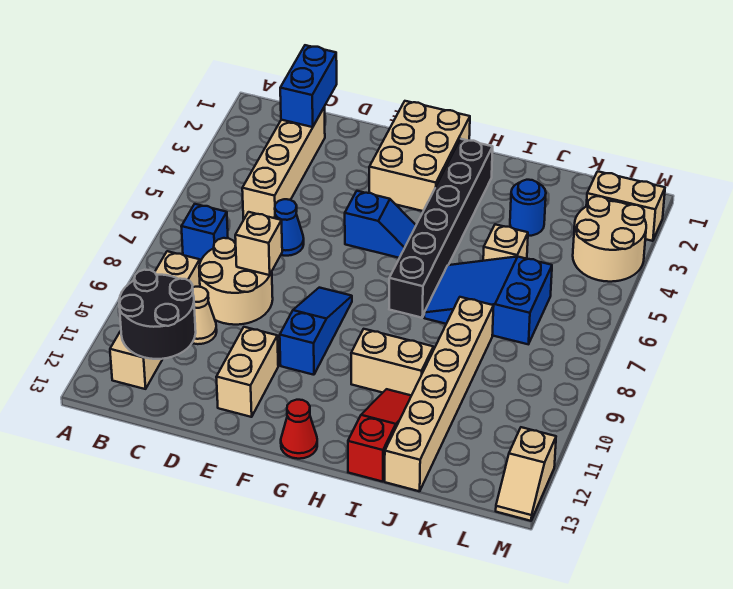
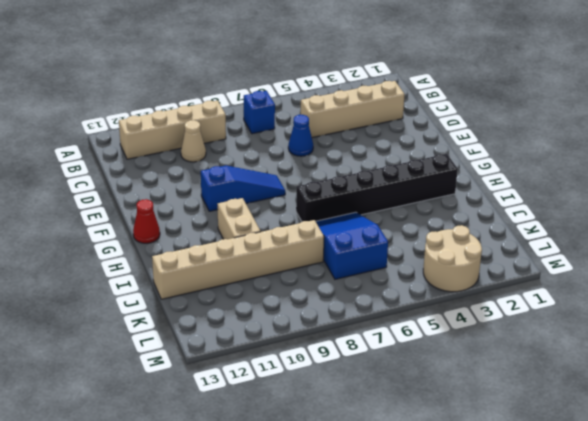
none -> tan 2x2 round brick [199,238,273,325]
none -> tan 1x2 brick [216,327,278,417]
none -> tan 2x3 brick [369,101,470,211]

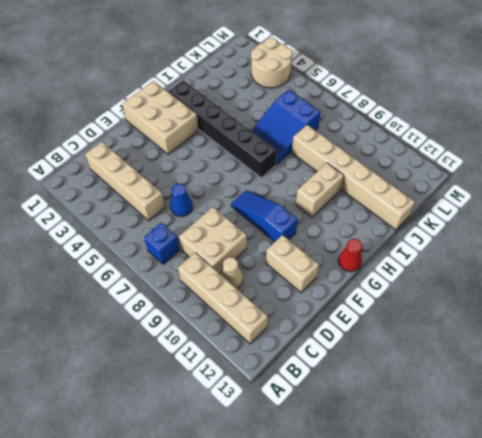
tan 2x2 brick [179,207,247,274] -> tan 2x2 round brick [199,238,273,325]
none -> blue 1x2 slope [345,191,416,258]
none -> red 1x3 slope [348,389,411,482]
none -> blue 1x1 round brick [510,180,546,236]

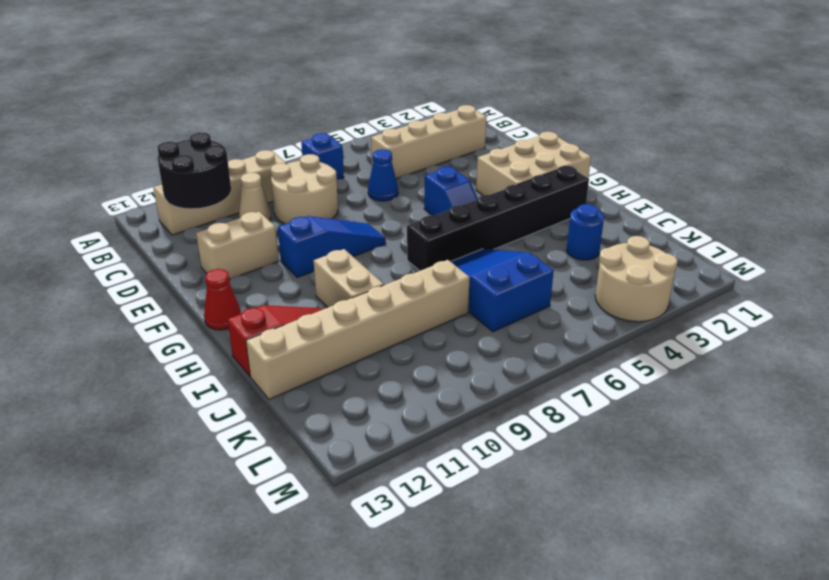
none -> tan 1x1 brick [483,224,528,261]
none -> tan 1x2 brick [586,171,665,241]
none -> tan 1x2 slope [496,427,556,521]

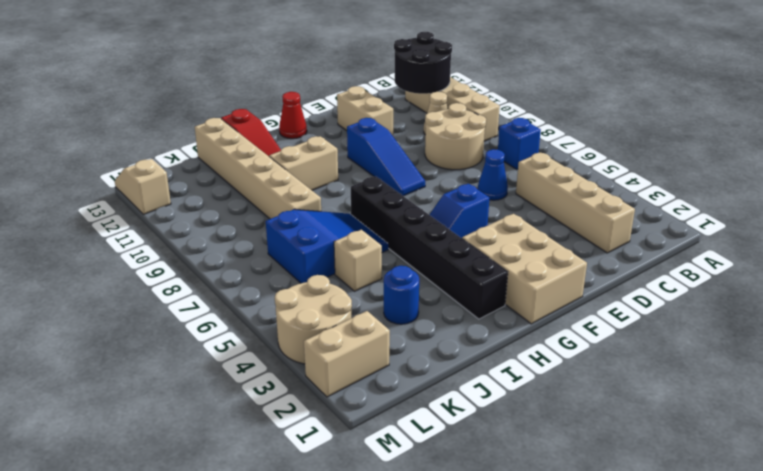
none -> blue 1x2 brick [280,45,337,127]
none -> tan 1x1 brick [235,212,282,275]

